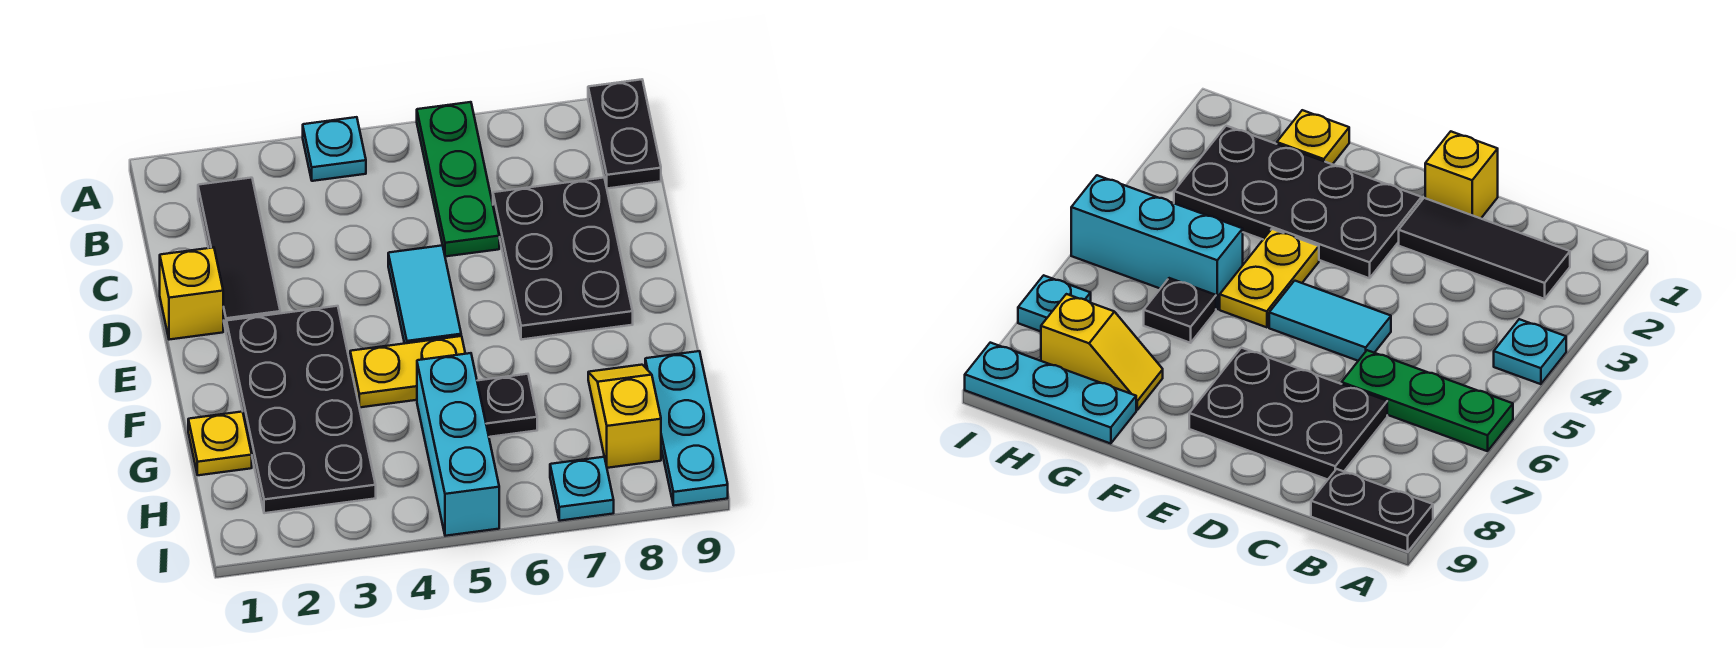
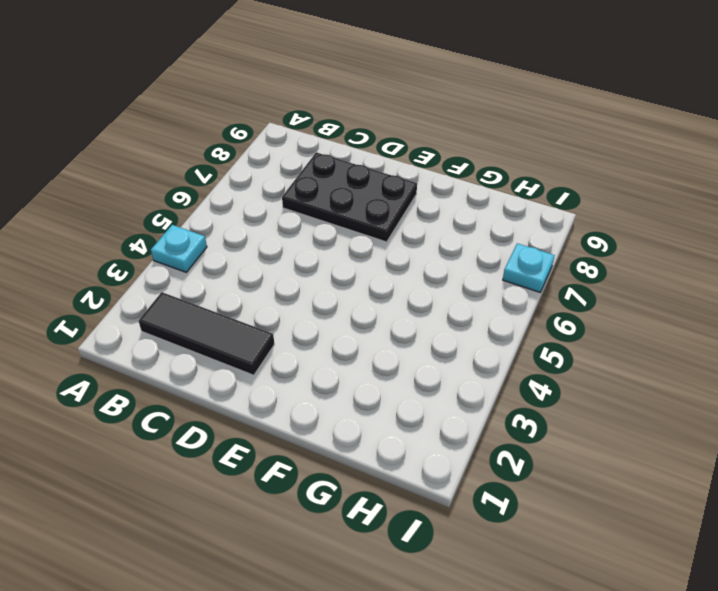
none -> green 1x3 plate [417,102,499,256]
none -> black 1x2 plate [588,79,661,189]
none -> yellow 1x1 brick [160,247,223,340]

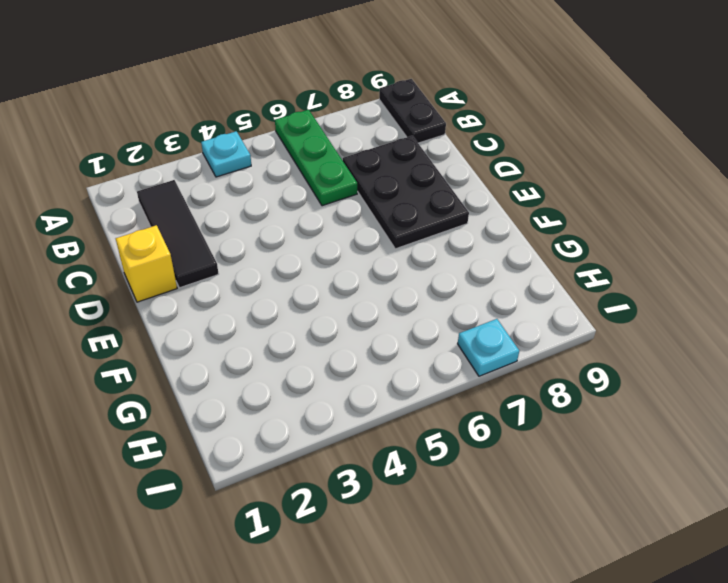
none -> cyan 1x2 tile [388,245,461,344]
none -> black 2x4 plate [226,306,376,513]
none -> yellow 1x2 plate [350,336,465,408]

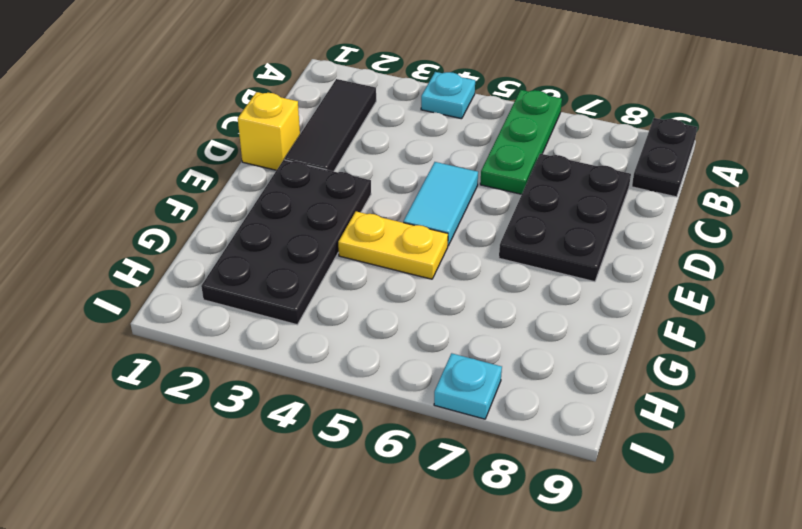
none -> yellow 1x1 plate [188,412,252,475]
none -> cyan 1x3 brick [417,353,499,536]
none -> black 1x1 plate [477,374,537,437]

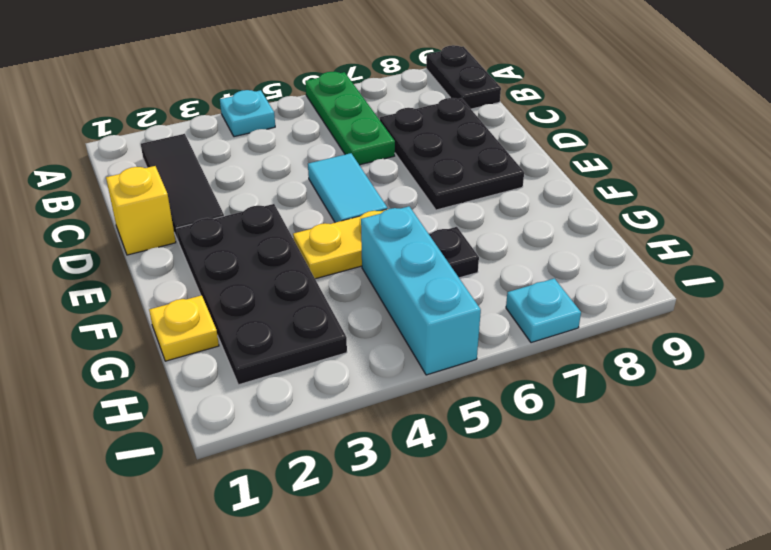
none -> yellow 1x2 slope [588,365,661,468]
none -> cyan 1x3 plate [645,351,728,506]

